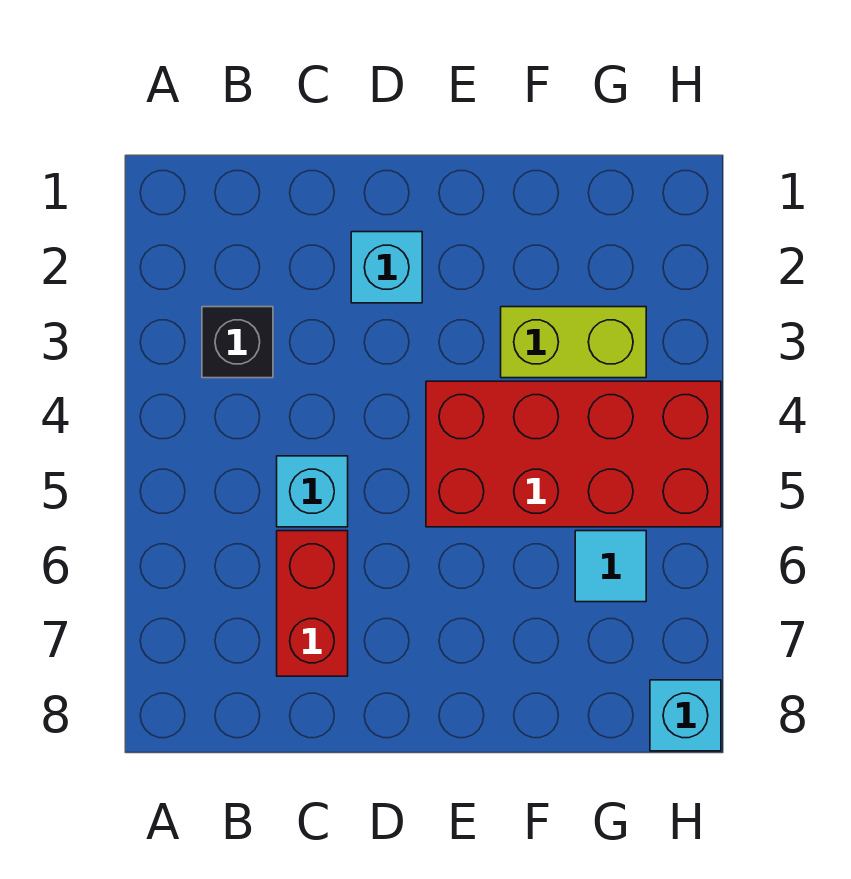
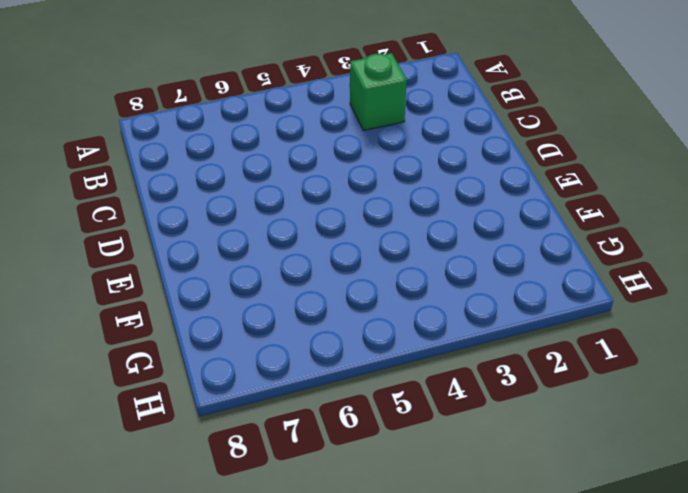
green 1x1 brick [350,53,407,131] -> black 1x1 brick [202,307,273,378]
none -> cyan 1x1 brick [277,456,348,527]
none -> red 1x2 brick [277,531,348,676]

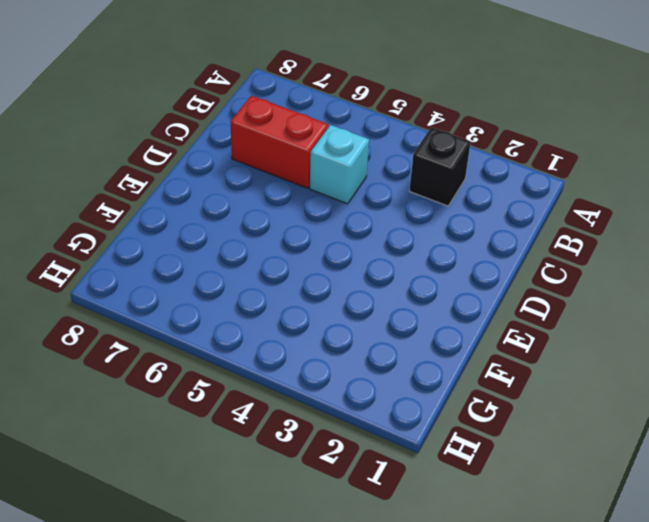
none -> cyan 1x1 brick [351,232,422,303]
none -> red 2x4 brick [426,381,721,527]

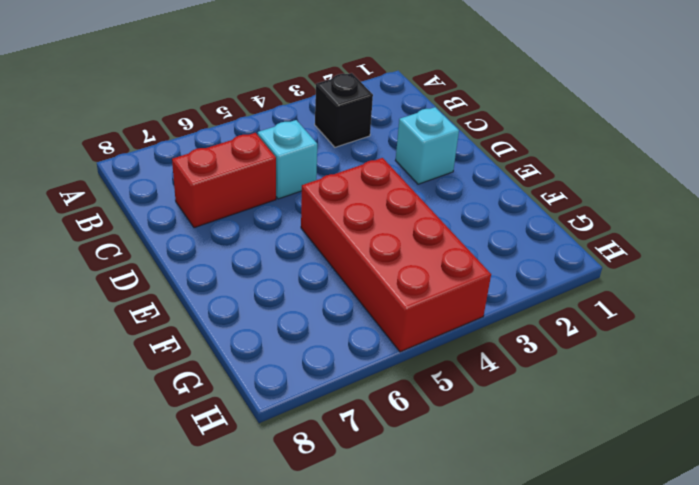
none -> lime 1x2 brick [501,307,646,378]
none -> cyan 1x1 tile [575,531,646,602]

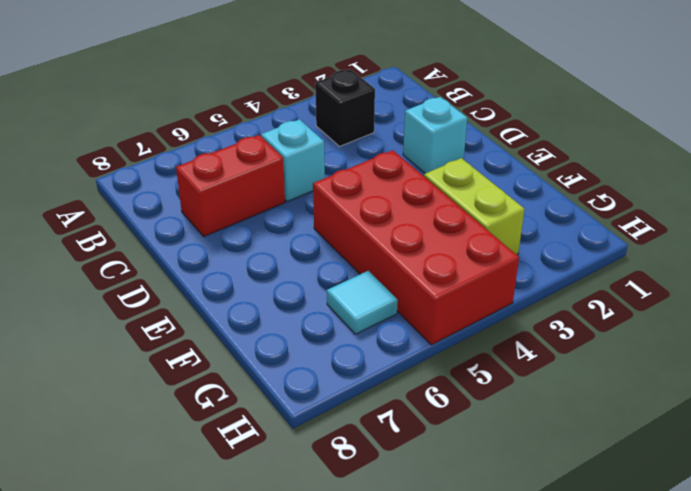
none -> cyan 1x1 brick [650,680,721,751]

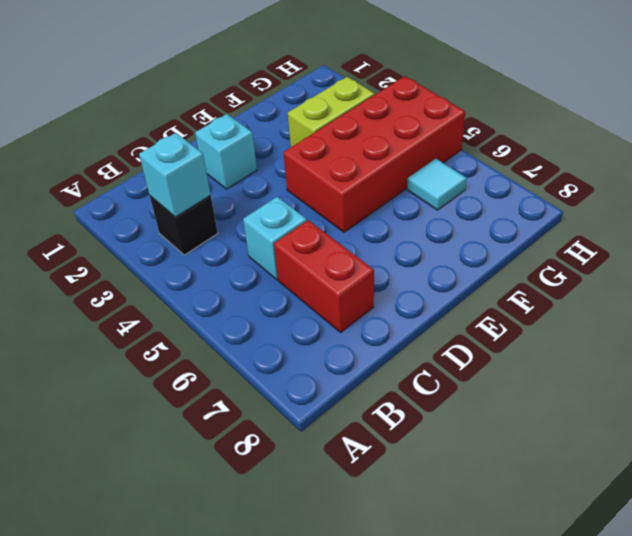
cyan 1x1 brick [139,133,211,217] -> cyan 1x1 brick moved to [650,680,721,751]

